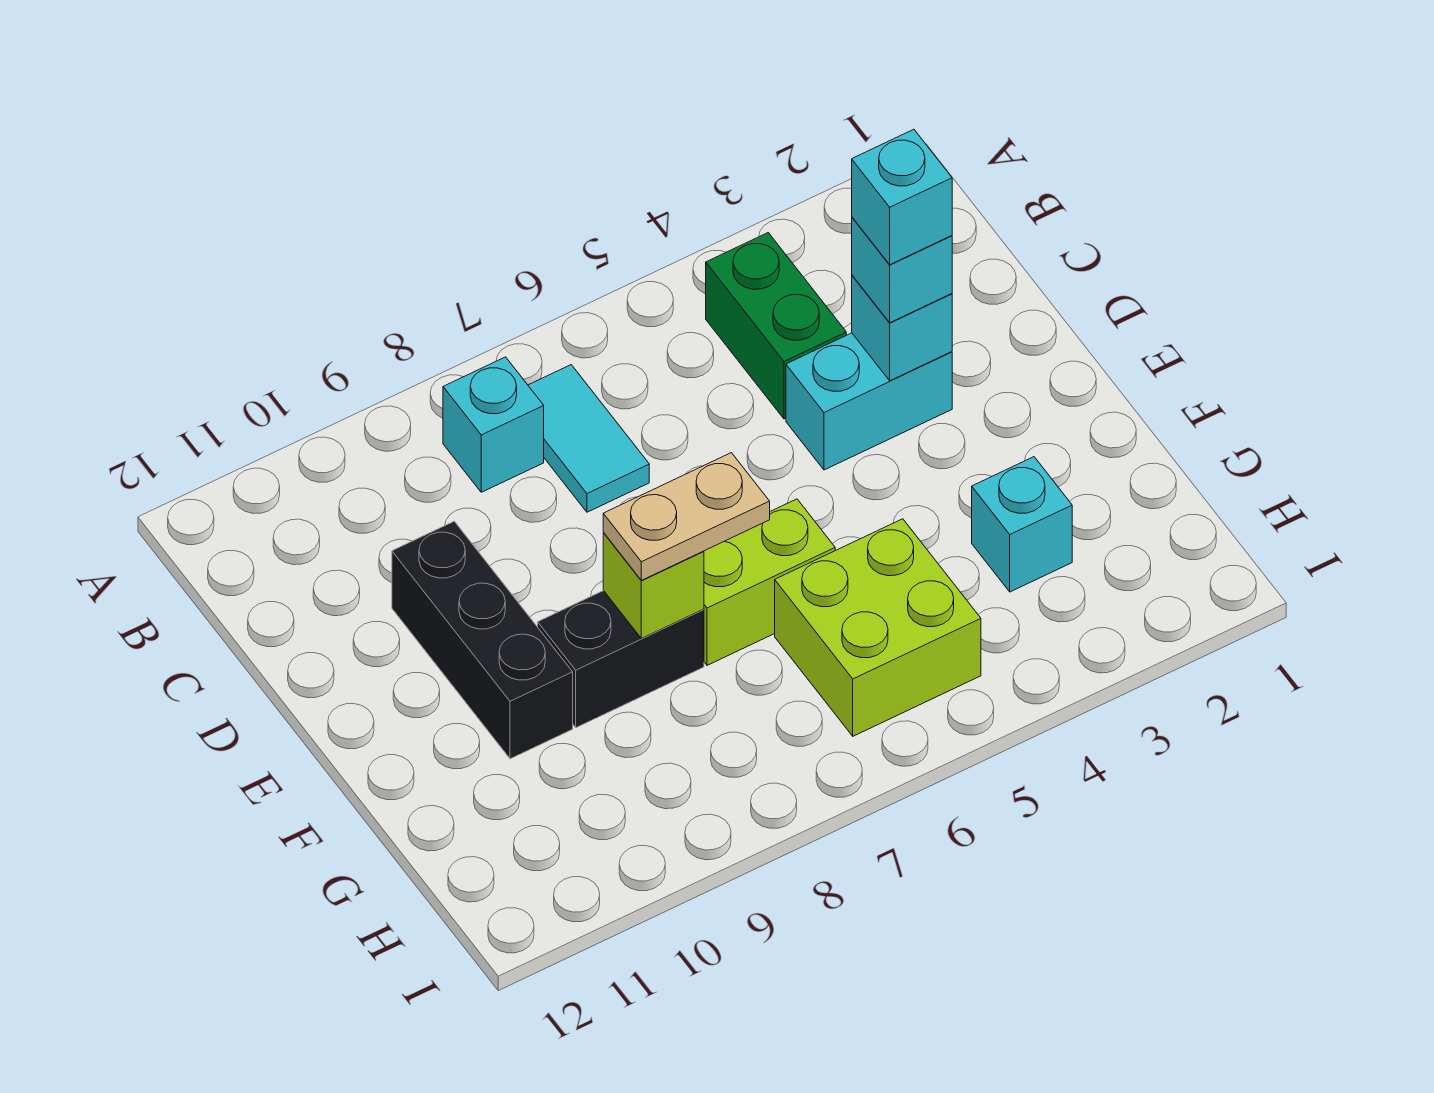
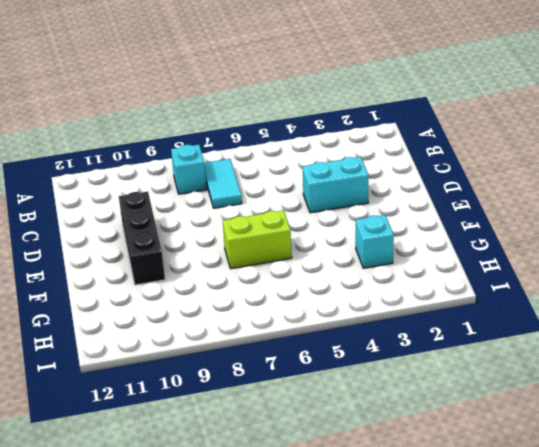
none -> green 1x2 brick [706,233,846,419]
none -> black 1x2 brick [538,591,704,727]
none -> lime 2x2 brick [775,519,981,736]

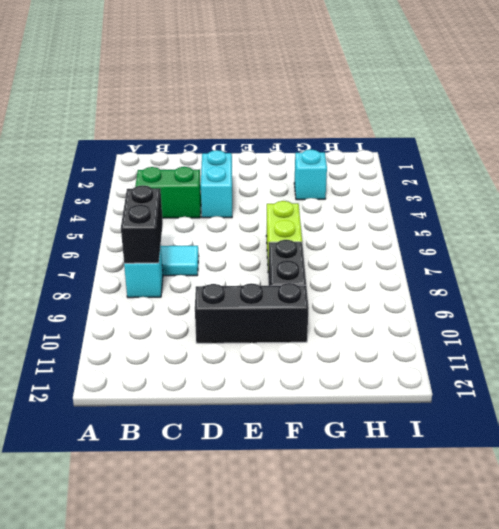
black 1x2 brick [121,185,163,263] -> none
none -> lime 2x2 brick [775,519,981,736]
none -> cyan 1x1 brick [852,276,952,381]
none -> lime 1x1 brick [603,533,704,638]

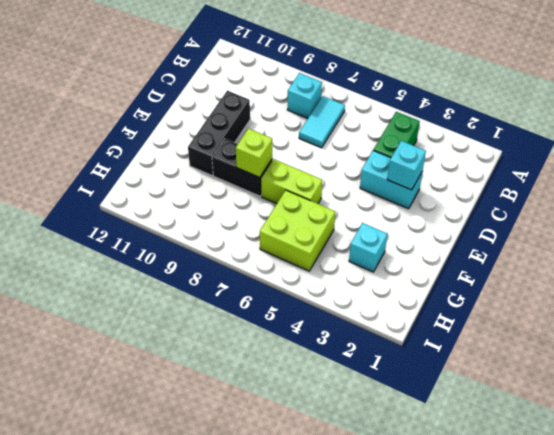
none -> cyan 1x1 brick [852,218,952,323]
none -> tan 1x2 plate [603,453,770,580]
none -> cyan 1x1 brick [852,129,952,264]

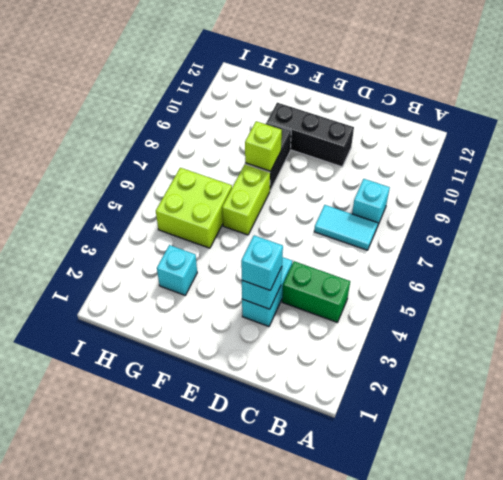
none -> tan 1x2 plate [603,453,770,580]
none -> cyan 1x1 brick [852,129,952,264]

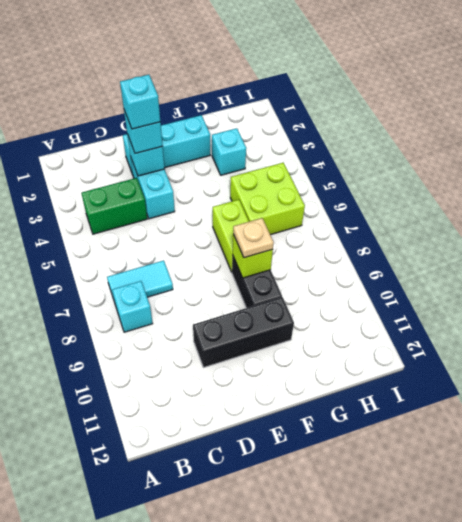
cyan 1x3 brick [123,115,210,174] -> none
tan 1x1 plate [233,218,274,258] -> tan 1x2 plate [603,453,770,580]

